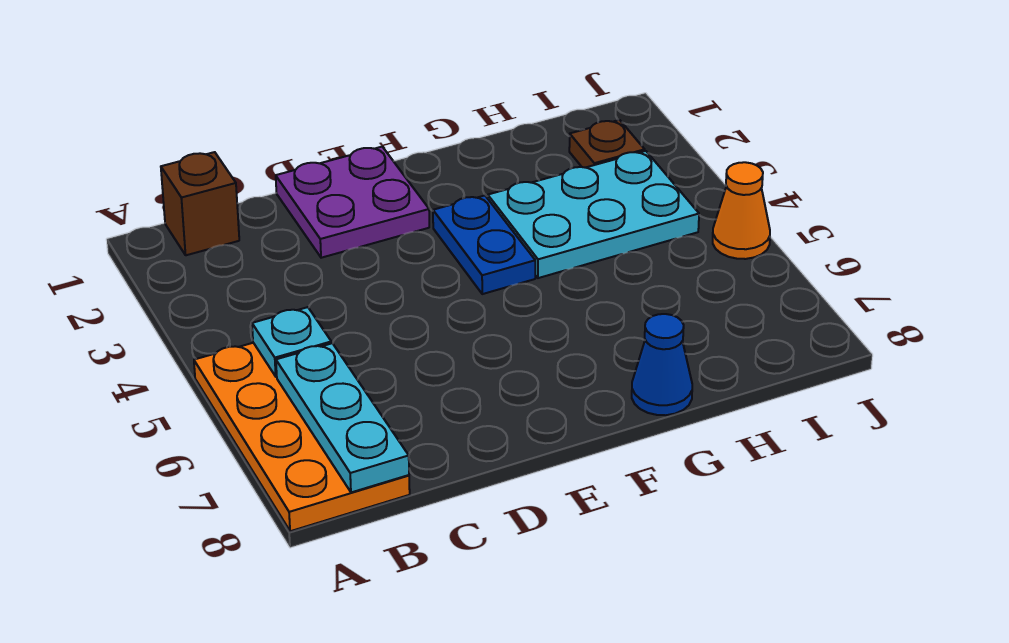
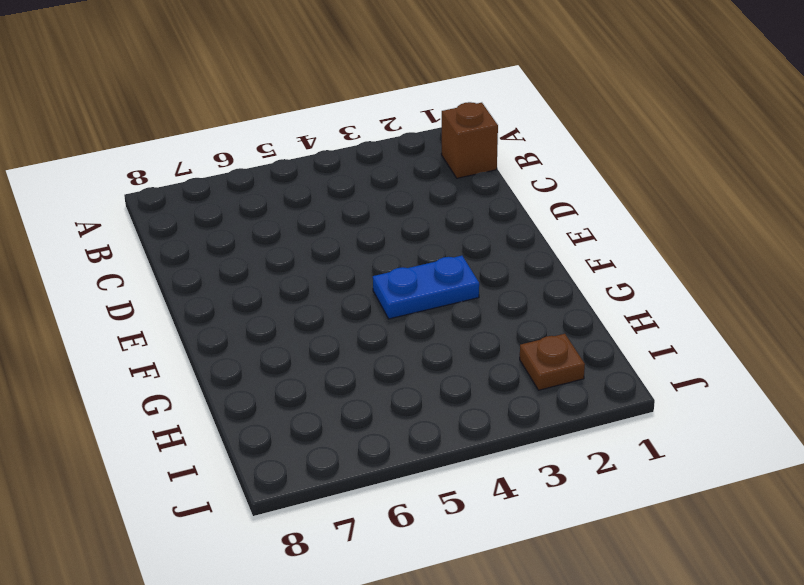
none -> orange 2x4 plate [194,343,410,531]
none -> purple 2x2 plate [276,147,429,258]

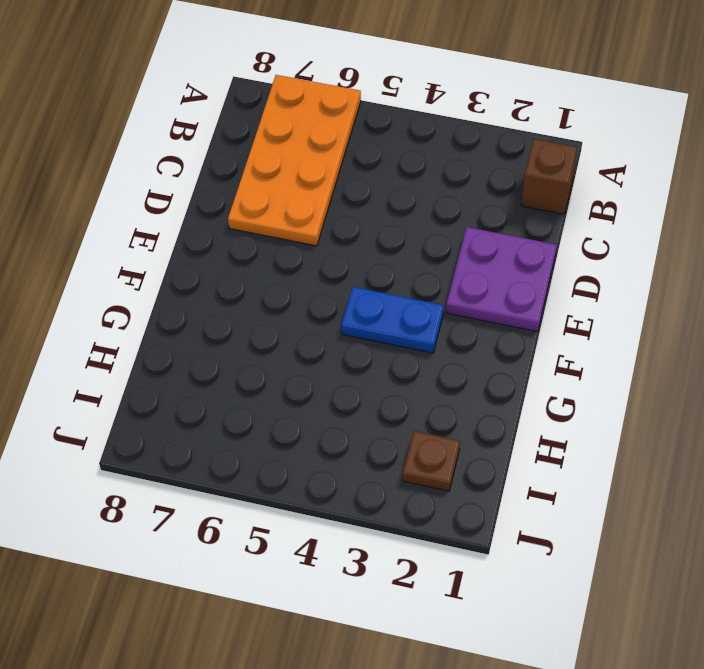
orange 2x4 plate [228,75,361,246] -> orange 2x4 plate turned to [194,343,410,531]
none -> cyan 2x3 plate [488,151,699,278]
none -> blue 1x1 cone [632,314,692,415]

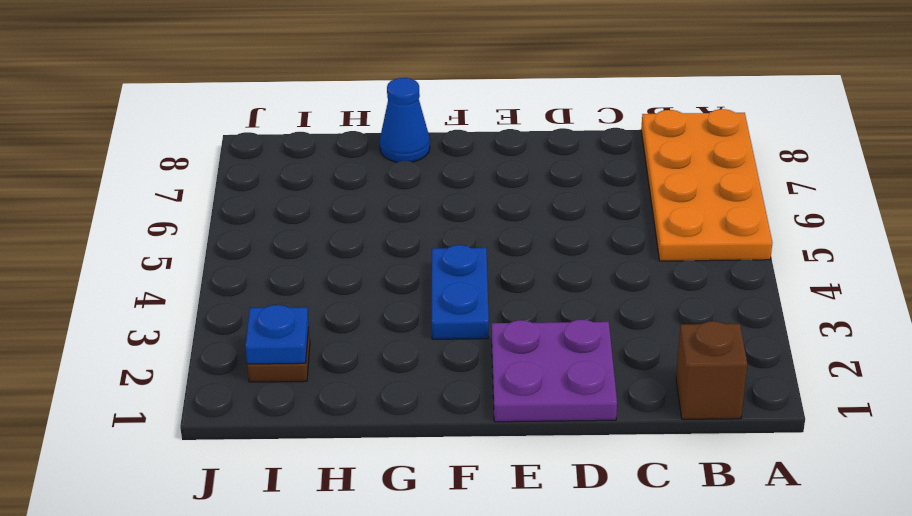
blue 1x1 plate [245,305,309,364] -> none
none -> cyan 2x3 plate [488,151,699,278]
none -> orange 1x1 cone [713,162,770,259]

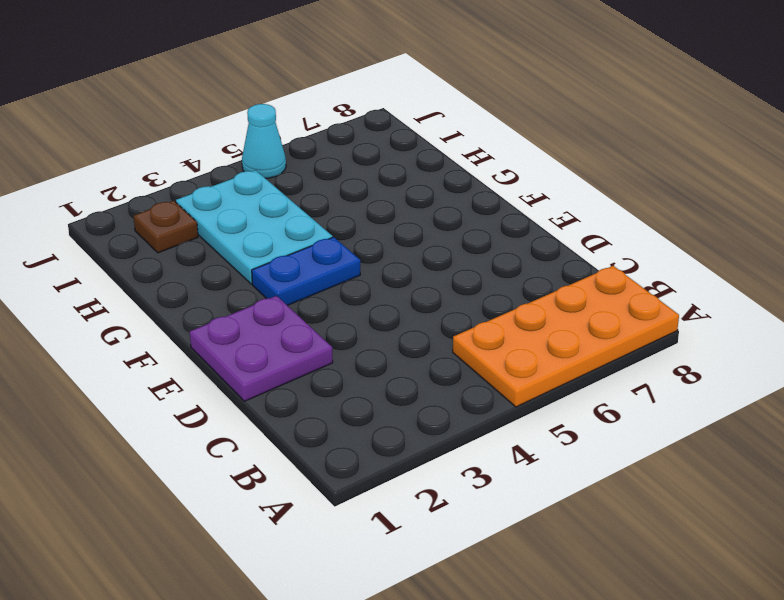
cyan 1x1 cone [242,104,286,178] -> orange 1x1 cone [713,162,770,259]
none -> brown 1x1 brick [161,152,239,255]
none -> blue 1x1 cone [632,314,692,415]

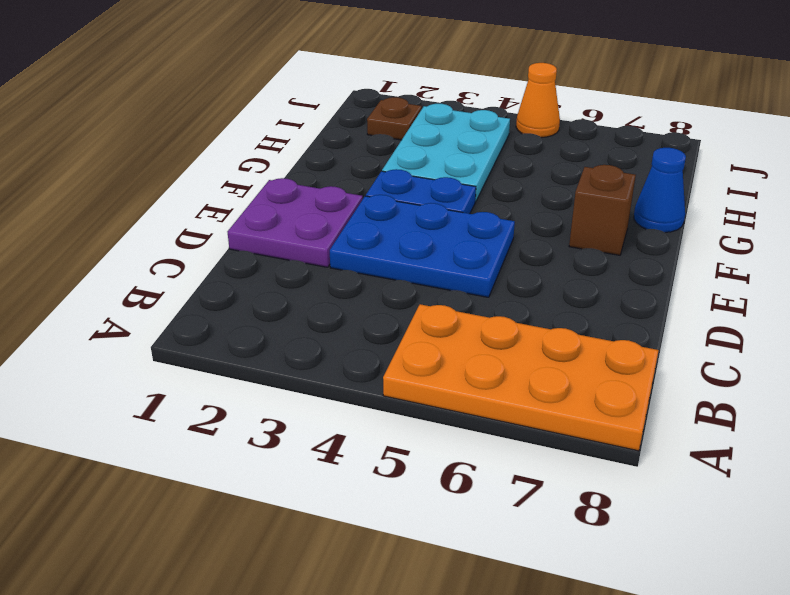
blue 2x3 plate [330,195,515,297] -> none
brown 1x1 brick [569,165,636,255] -> brown 1x1 brick moved to [161,152,239,255]
none -> cyan 1x1 plate [252,307,331,377]
none -> cyan 1x3 plate [276,343,409,492]

